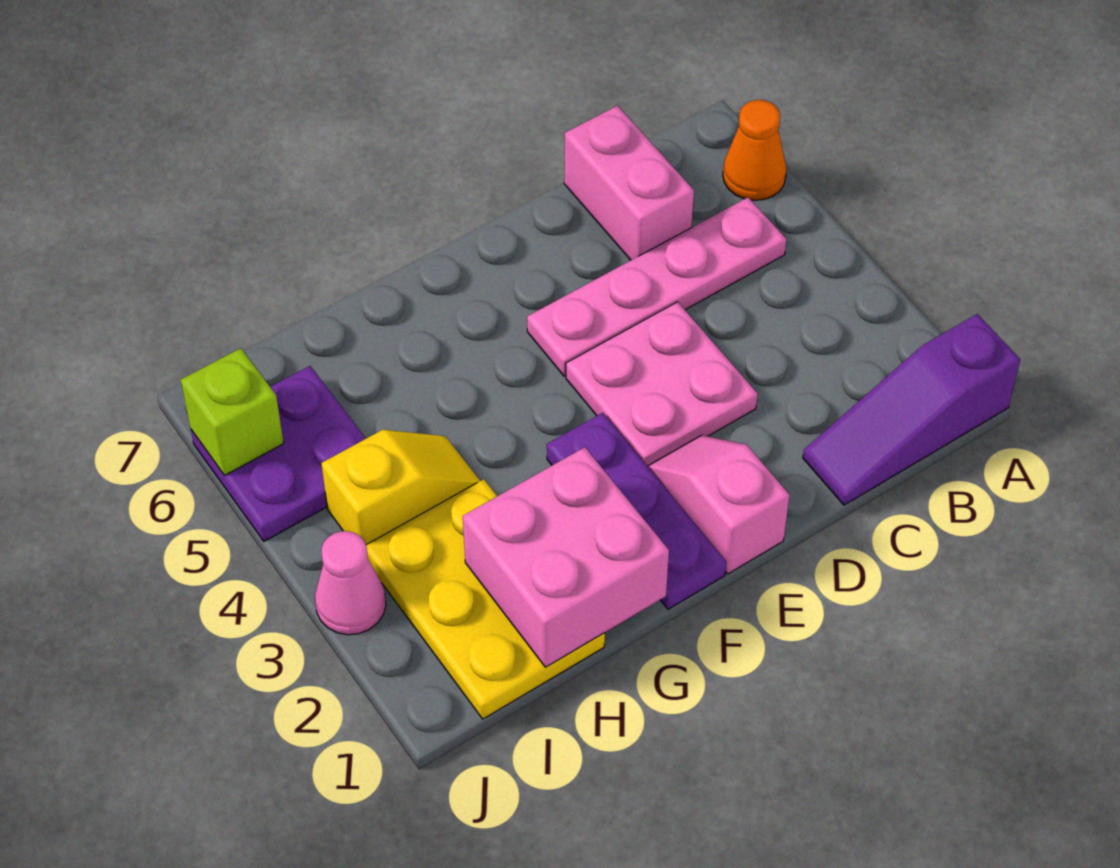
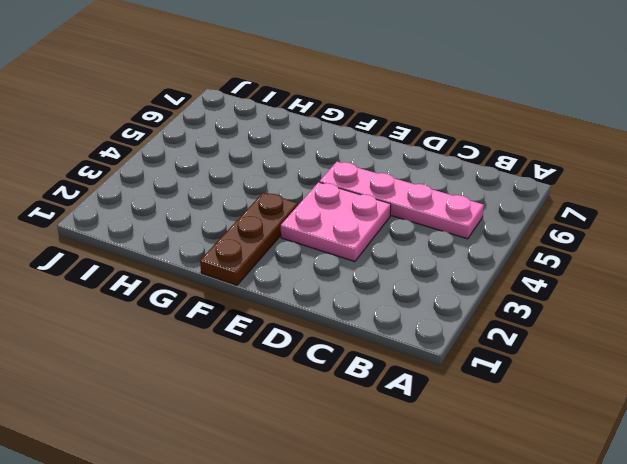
brown 1x3 plate [200,192,298,285] -> purple 1x3 plate [547,413,726,609]
none -> purple 1x3 slope [803,314,1020,505]
none -> orange 1x1 cone [723,100,787,200]
none -> pink 1x2 brick [564,106,694,260]

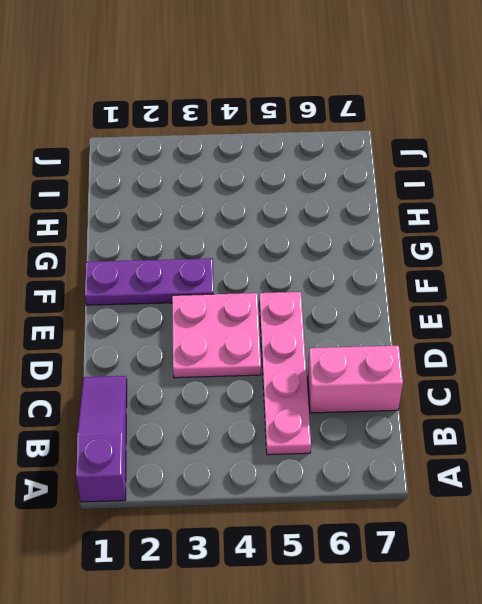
none -> orange 1x1 cone [723,100,787,200]
none -> pink 1x2 slope [648,435,790,574]
none -> yellow 2x3 plate [366,479,605,719]

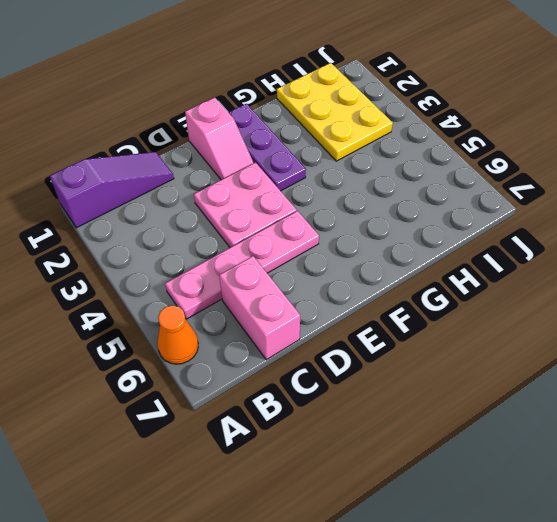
none -> yellow 1x2 slope [321,430,480,545]
none -> purple 2x2 plate [191,366,366,541]
none -> pink 1x1 cone [315,531,386,635]

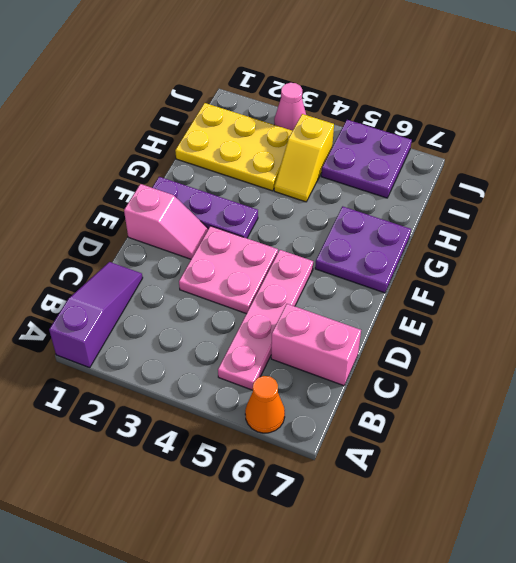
purple 2x2 plate [315,206,411,293] -> none
none -> pink 2x2 brick [463,447,669,667]
none -> lime 1x1 brick [181,348,284,475]

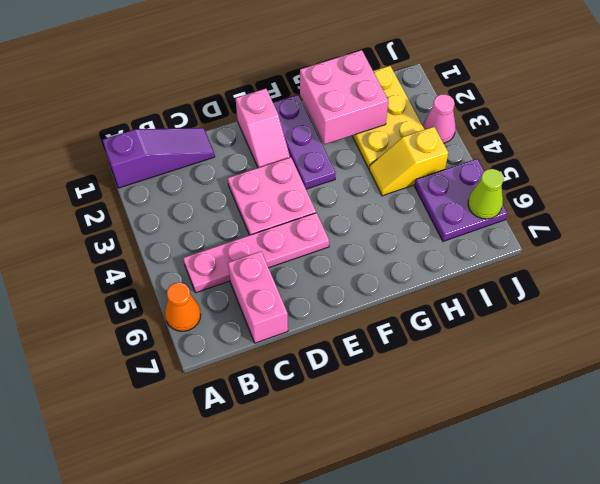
lime 1x1 cone [468,169,504,219] -> lime 1x1 brick [181,348,284,475]

